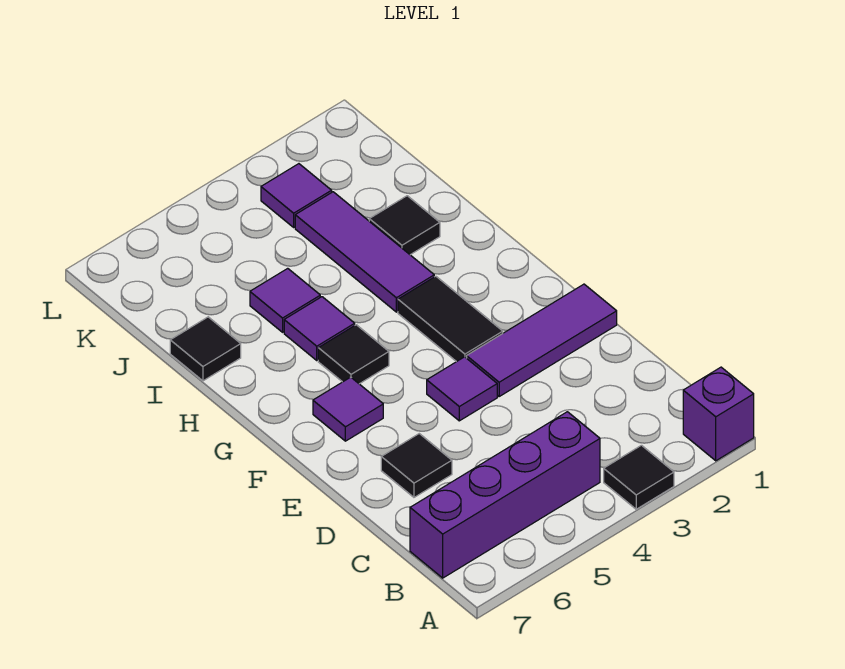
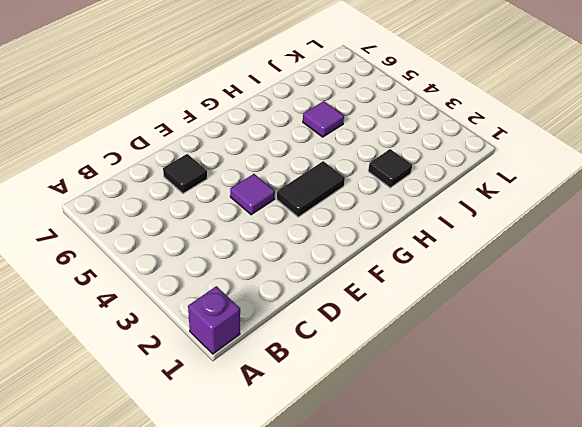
none -> black 1x1 tile [604,445,674,509]
none -> purple 1x4 brick [410,412,600,578]
none -> purple 1x3 tile [467,284,617,396]

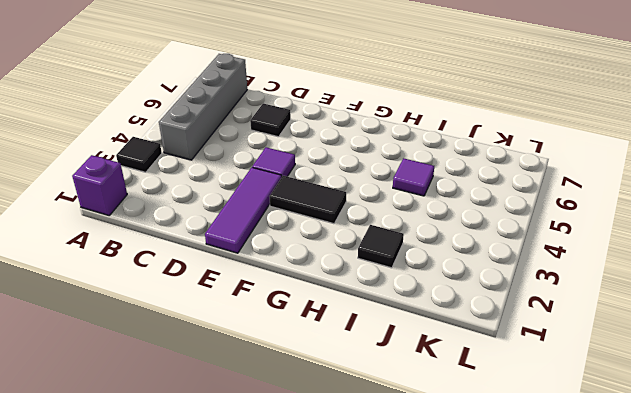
grey 1x4 brick [159,54,247,160] -> purple 1x4 brick [410,412,600,578]
none -> purple 1x1 tile [313,377,383,441]
none -> black 1x1 tile [318,325,389,384]
none -> purple 1x3 tile [295,192,434,312]

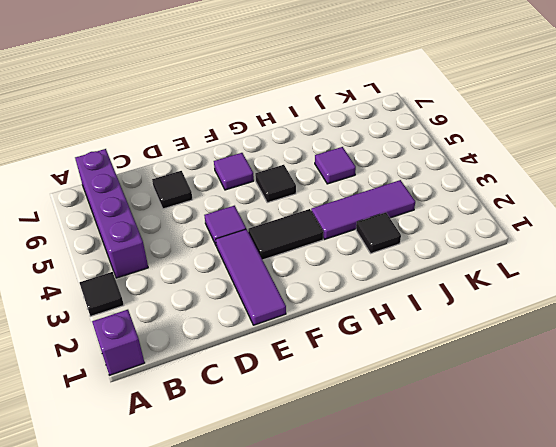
none -> purple 1x1 tile [284,297,355,360]
none -> black 1x1 tile [170,317,241,381]
none -> purple 1x1 tile [261,164,332,227]

